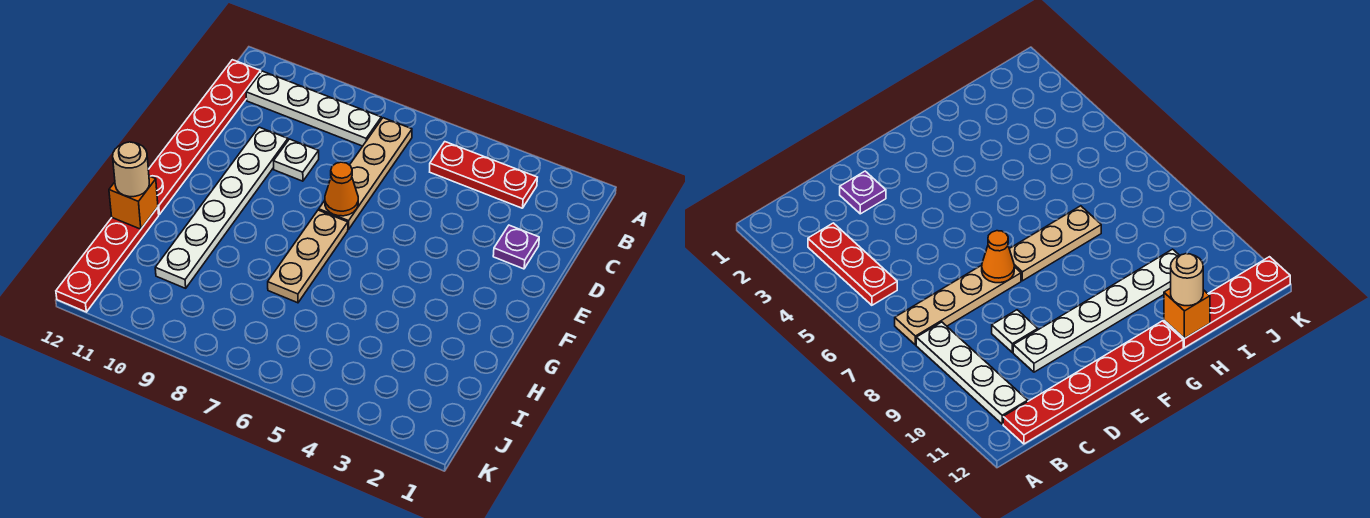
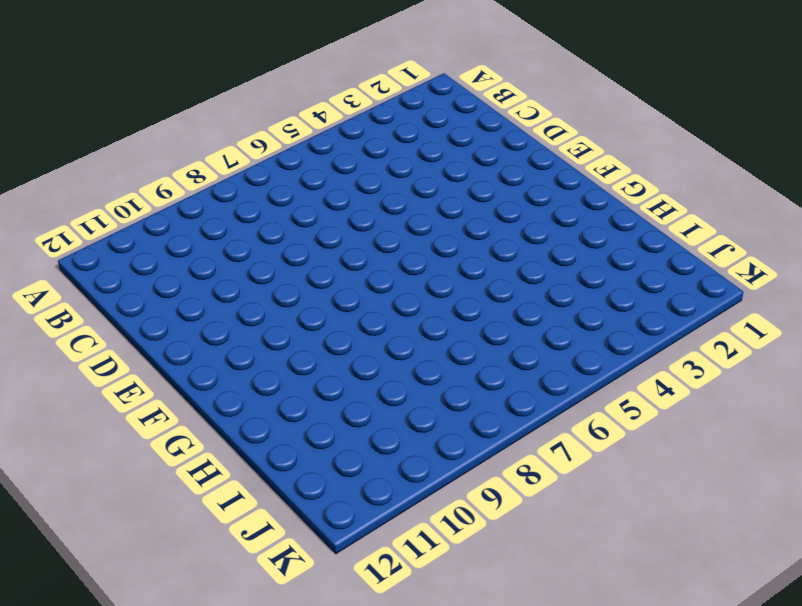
none -> red 1x3 plate [430,142,537,208]
none -> tan 1x4 plate [319,118,412,230]
none -> white 1x4 plate [246,71,381,146]

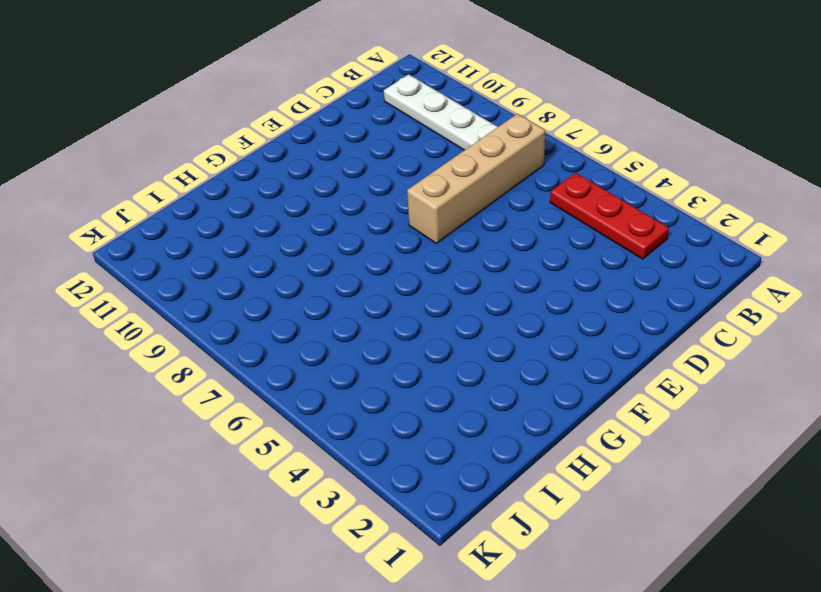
tan 1x4 brick [407,114,545,244] -> tan 1x4 plate [319,118,412,230]
none -> red 1x6 plate [148,60,261,214]
none -> purple 1x1 plate [493,225,539,269]
none -> white 1x1 plate [274,139,319,181]

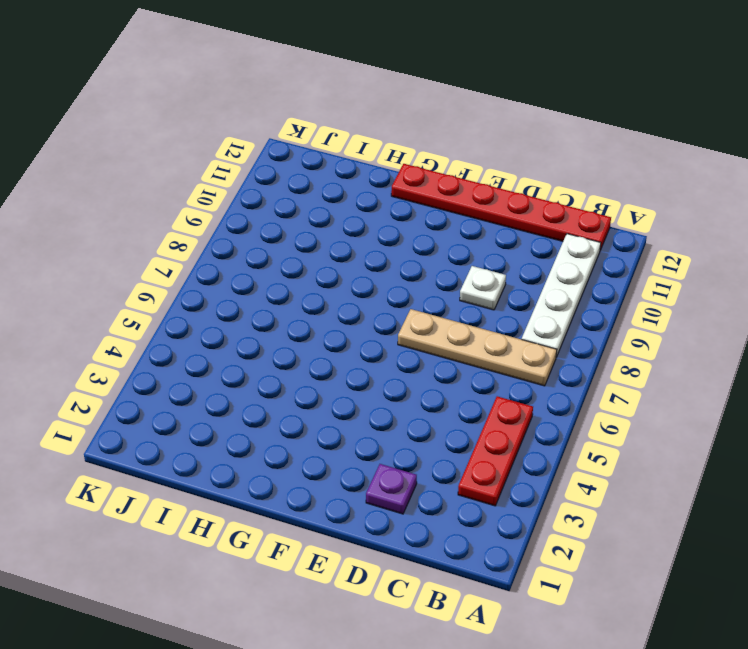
none -> white 1x6 plate [155,127,288,288]
none -> tan 1x3 plate [268,210,348,303]
none -> red 1x4 plate [56,207,159,312]

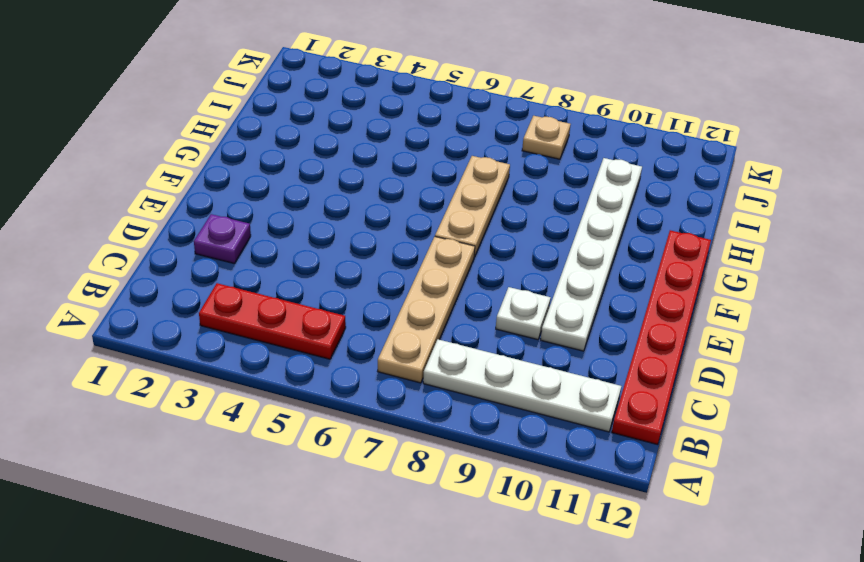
tan 1x1 plate [522,116,571,159] -> none
none -> red 1x4 plate [56,207,159,312]
none -> orange 1x1 cone [325,162,358,216]
none -> orange 1x1 brick [109,176,158,229]

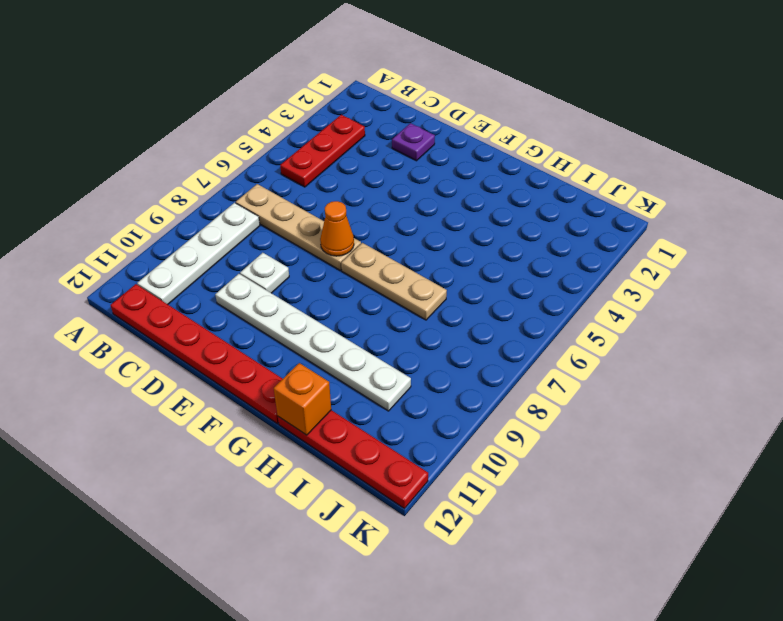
none -> tan 1x1 round brick [113,142,149,197]

